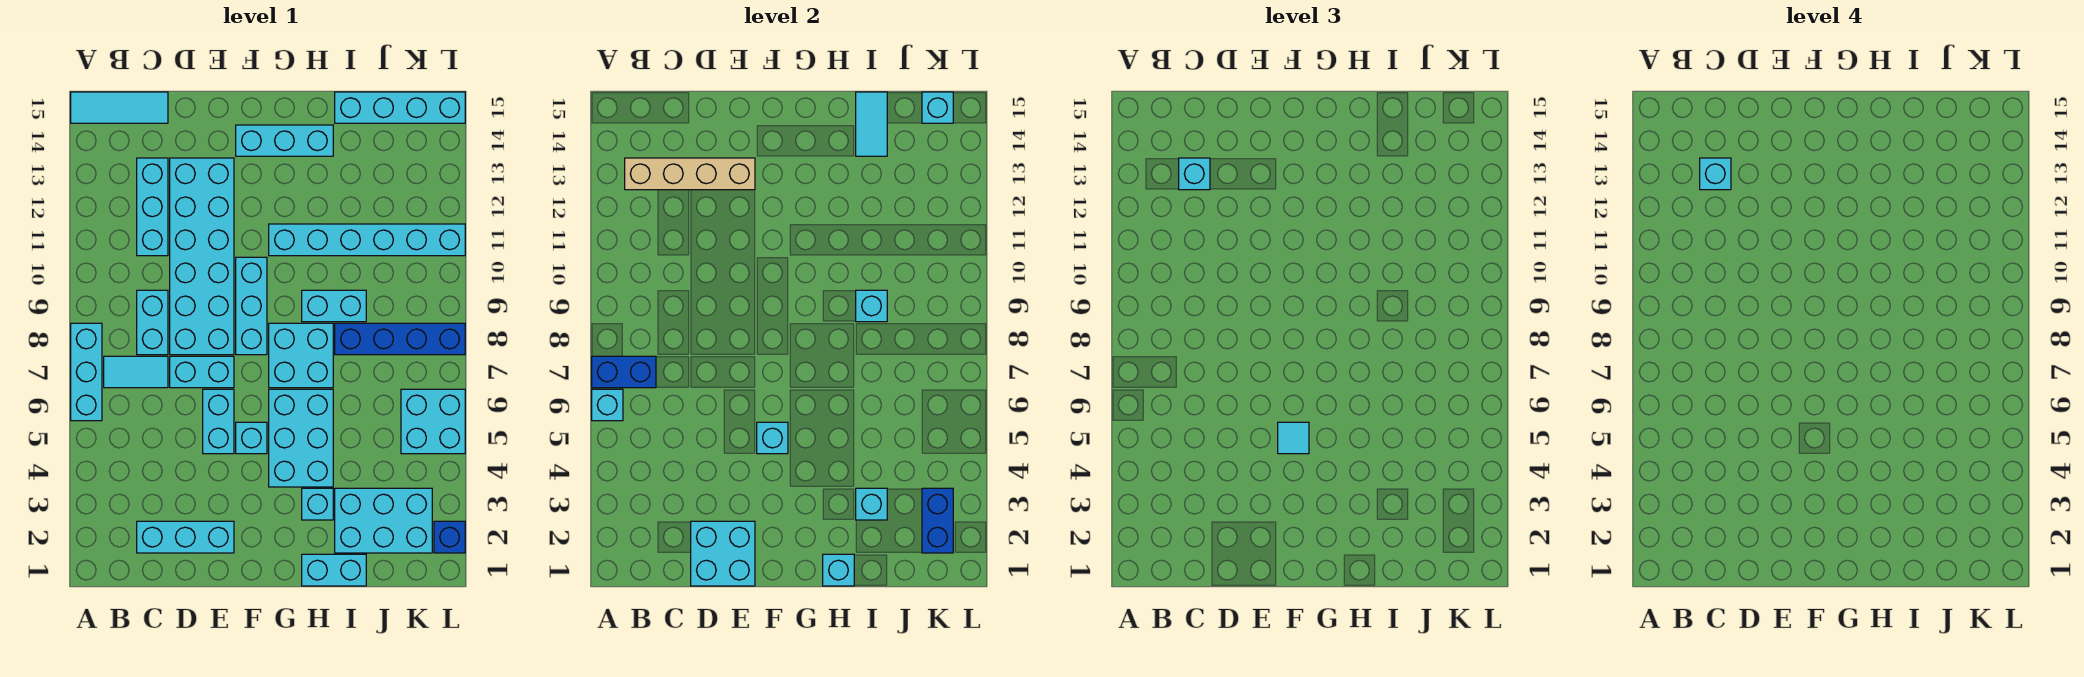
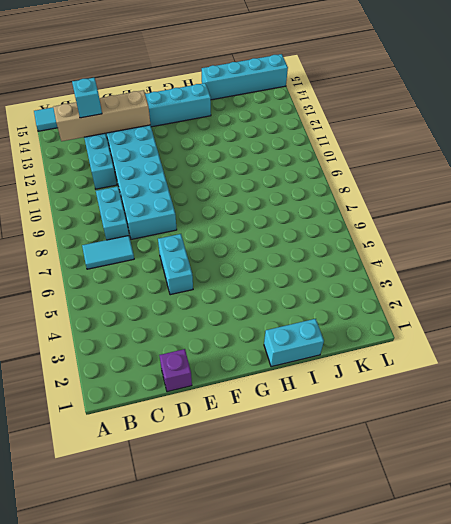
purple 1x1 brick [159,349,192,392] -> none
none -> cyan 1x3 brick [71,323,102,421]
none -> cyan 1x3 brick [137,521,234,553]
none -> cyan 1x2 brick [170,356,234,388]
none -> cyan 1x1 brick [236,422,267,454]

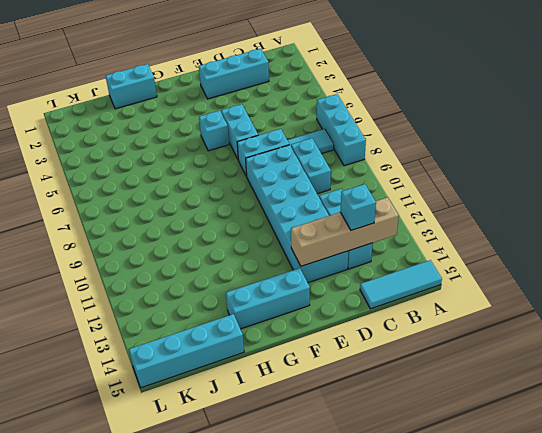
none -> cyan 1x3 brick [236,257,267,355]
none -> cyan 2x3 brick [269,389,333,487]
none -> cyan 2x2 brick [269,323,333,388]
none -> cyan 1x6 brick [269,224,465,256]

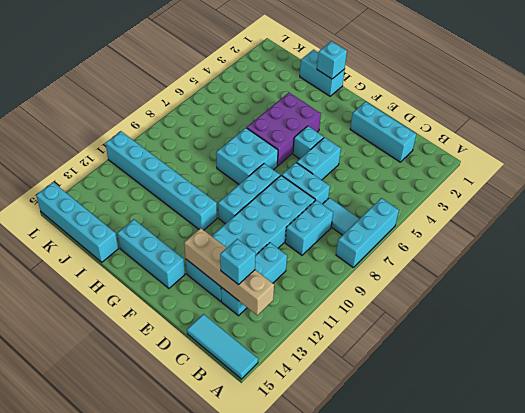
purple 2x3 brick [247,93,321,166] -> cyan 2x3 brick [269,389,333,487]
none -> cyan 1x1 brick [302,488,333,520]
none -> cyan 1x2 brick [302,290,366,322]
none -> cyan 2x3 brick [335,488,432,553]
none -> blue 1x4 brick [335,323,465,355]

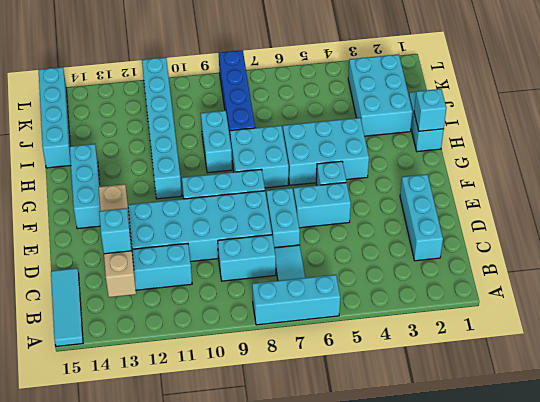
none -> cyan 1x1 brick [302,488,333,520]
none -> cyan 2x2 brick [401,389,465,454]
none -> blue 1x1 brick [434,521,465,553]
none -> cyan 1x1 brick [592,389,623,421]

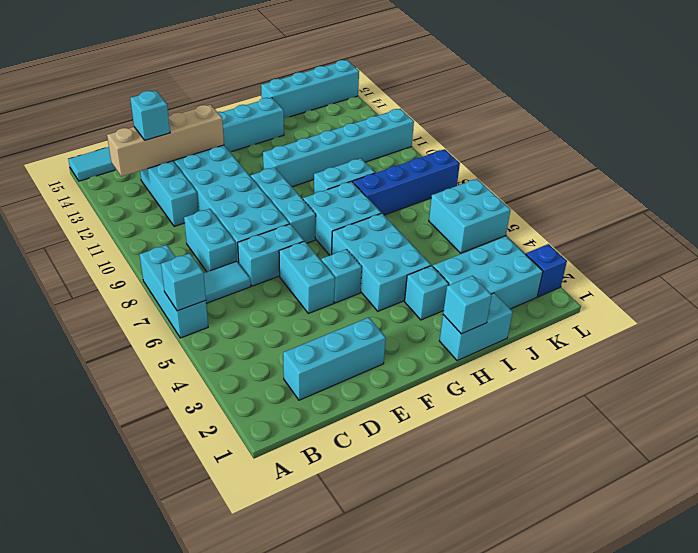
none -> blue 1x2 brick [592,356,656,388]
none -> cyan 2x2 brick [691,521,755,586]
none -> cyan 1x1 brick [757,422,788,454]
none -> cyan 1x1 brick [856,488,887,520]

